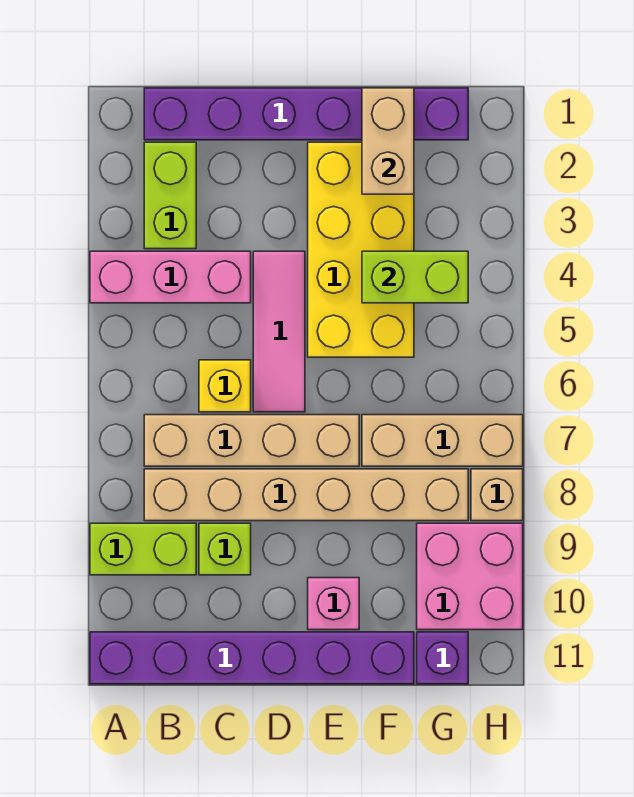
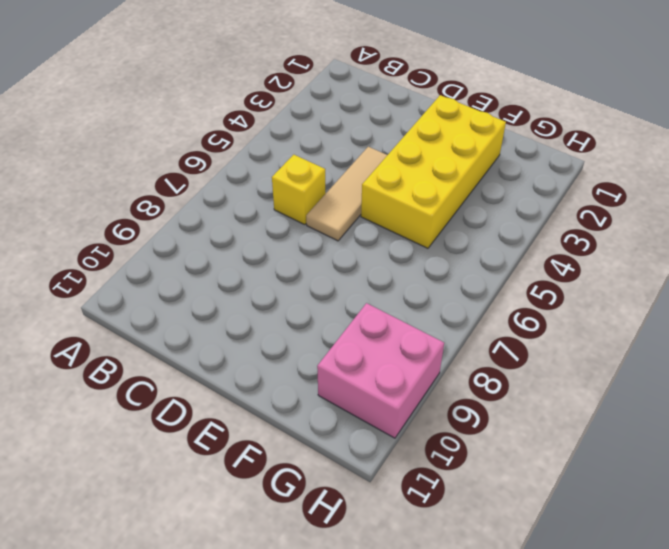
tan 1x3 tile [306,147,387,241] -> pink 1x3 tile [253,251,305,412]
none -> pink 1x3 brick [90,251,251,303]
none -> lime 1x2 brick [90,523,196,575]
none -> purple 1x6 brick [90,632,414,684]

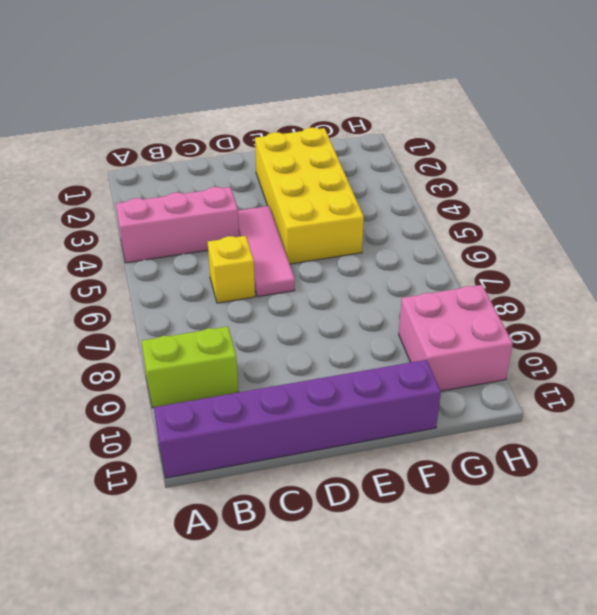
none -> purple 1x6 brick [144,88,468,140]
none -> lime 1x2 brick [144,142,196,249]
none -> tan 1x4 brick [144,415,359,466]

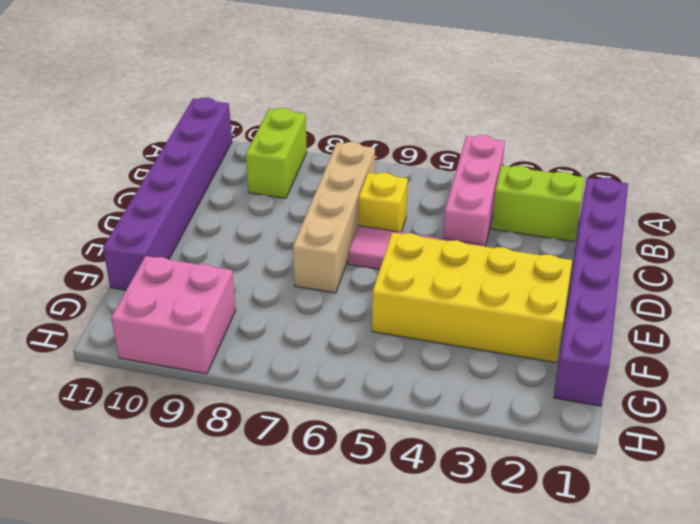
none -> tan 1x6 brick [144,469,468,521]
none -> lime 1x1 brick [199,523,251,575]
none -> pink 1x1 brick [308,578,359,630]

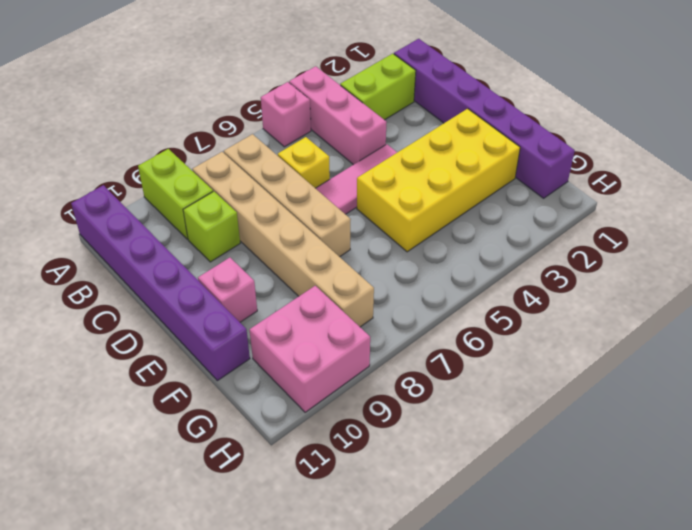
pink 1x1 brick [261,82,311,147] -> none
none -> tan 1x3 brick [362,415,523,466]
none -> purple 1x1 brick [417,632,468,684]
none -> tan 1x1 brick [471,469,523,521]

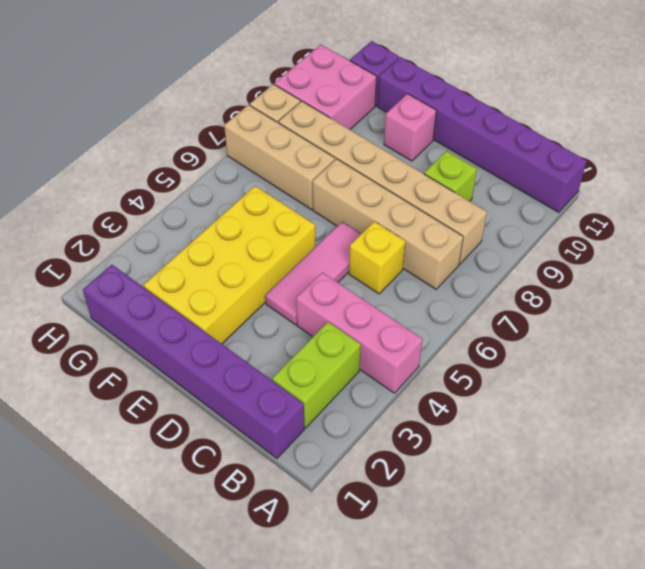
none -> lime 1x2 brick [90,523,196,575]
none -> tan 1x2 brick [362,88,414,194]
none -> lime 1x2 brick [362,251,468,303]

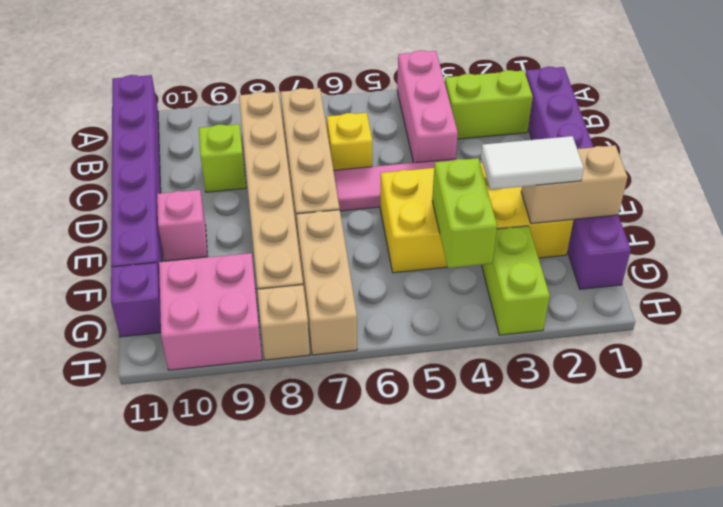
white 1x2 tile [481,136,584,190] -> none
lime 1x2 brick [482,226,550,335] -> lime 1x2 brick moved to [90,523,196,575]

